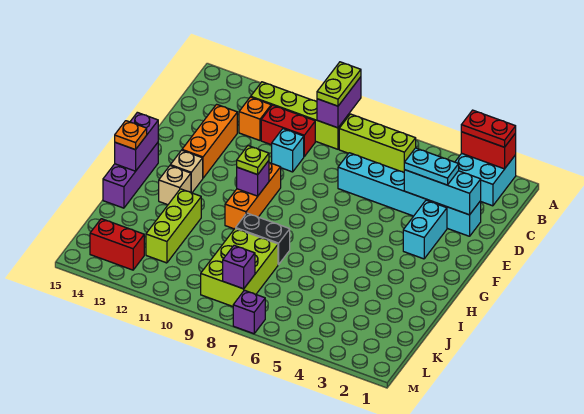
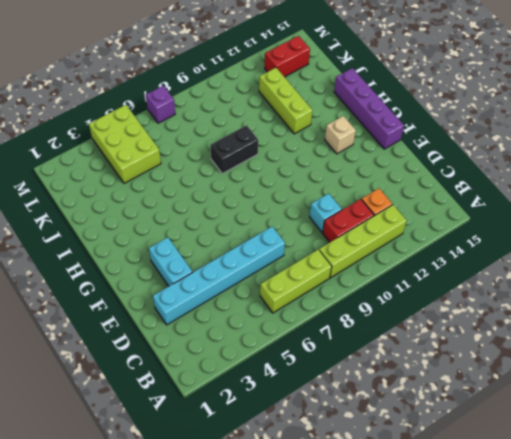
purple 1x4 brick [334,68,404,149] -> purple 1x3 brick [103,143,158,208]
lime 2x3 brick [89,105,161,183] -> lime 2x3 brick moved to [201,228,278,306]
none -> cyan 2x2 brick [455,153,516,206]
none -> orange 1x3 brick [182,104,237,178]
none -> orange 1x3 brick [225,163,281,229]

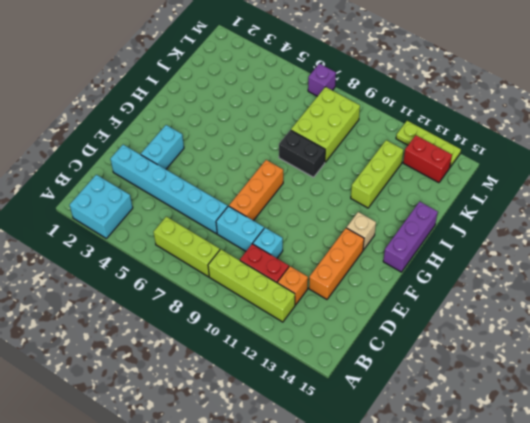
cyan 1x2 brick [216,206,264,251] -> none
orange 1x3 brick [229,160,283,221] -> orange 1x3 brick moved to [225,163,281,229]
lime 1x3 plate [396,121,461,167] -> none
none -> tan 1x1 brick [159,166,191,205]
none -> red 1x2 brick [461,132,516,169]
none -> purple 1x2 brick [317,77,361,128]

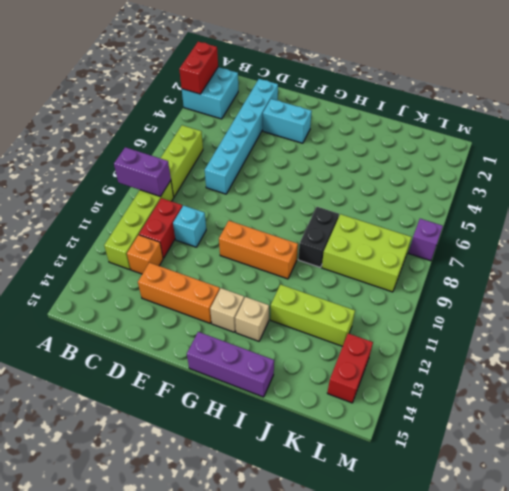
none -> cyan 1x3 brick [404,170,481,215]
none -> purple 1x1 brick [237,161,269,196]
none -> purple 1x2 brick [115,112,158,171]

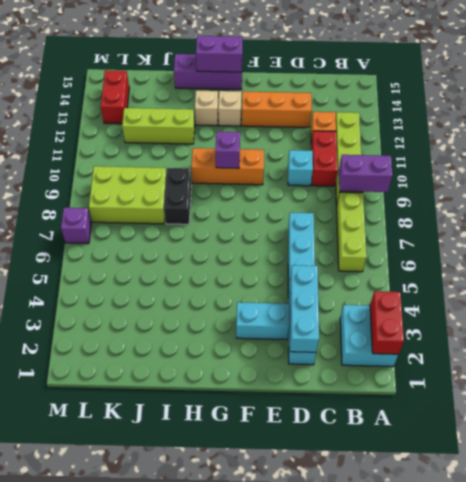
none -> purple 1x1 brick [223,245,255,289]
none -> red 1x2 plate [461,110,516,147]
none -> lime 1x2 plate [317,62,361,106]

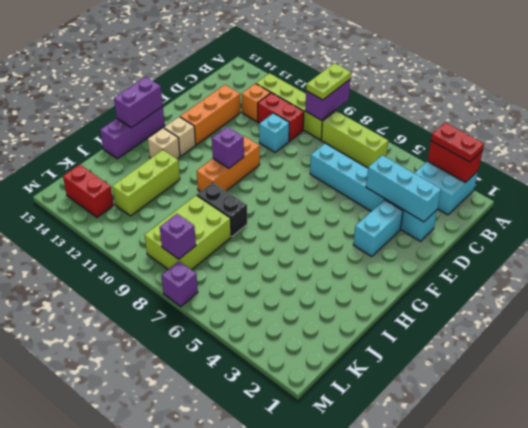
none -> cyan 1x2 plate [404,148,459,185]
none -> lime 1x1 plate [237,146,269,175]
none -> orange 1x1 plate [115,121,147,150]

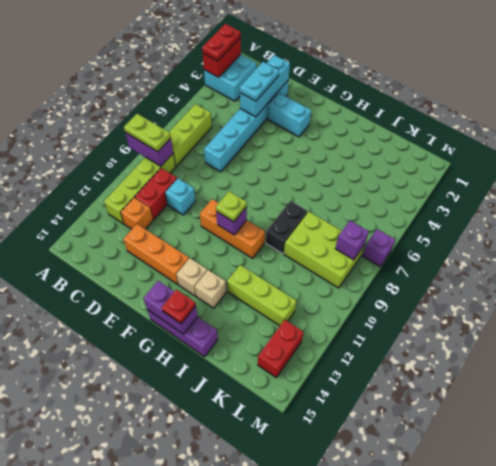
red 1x1 plate [162,290,196,324] -> orange 1x1 plate [115,121,147,150]

